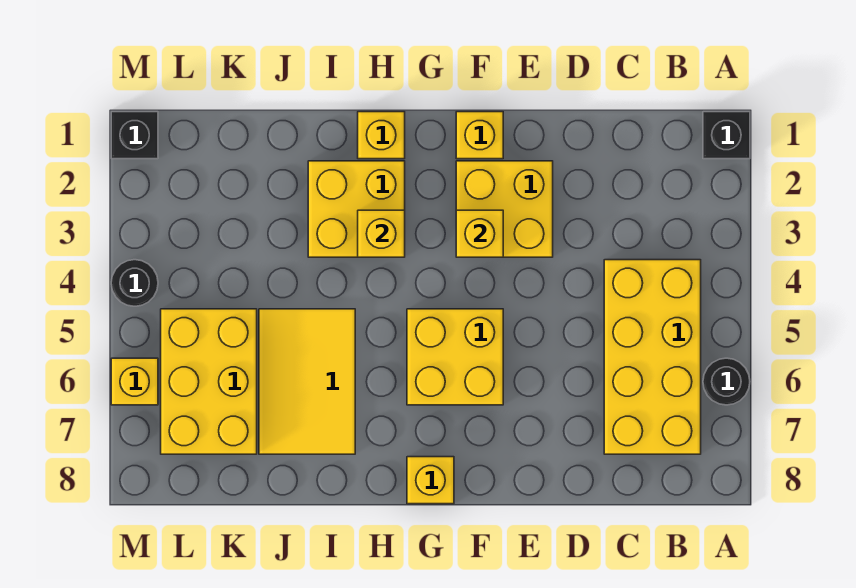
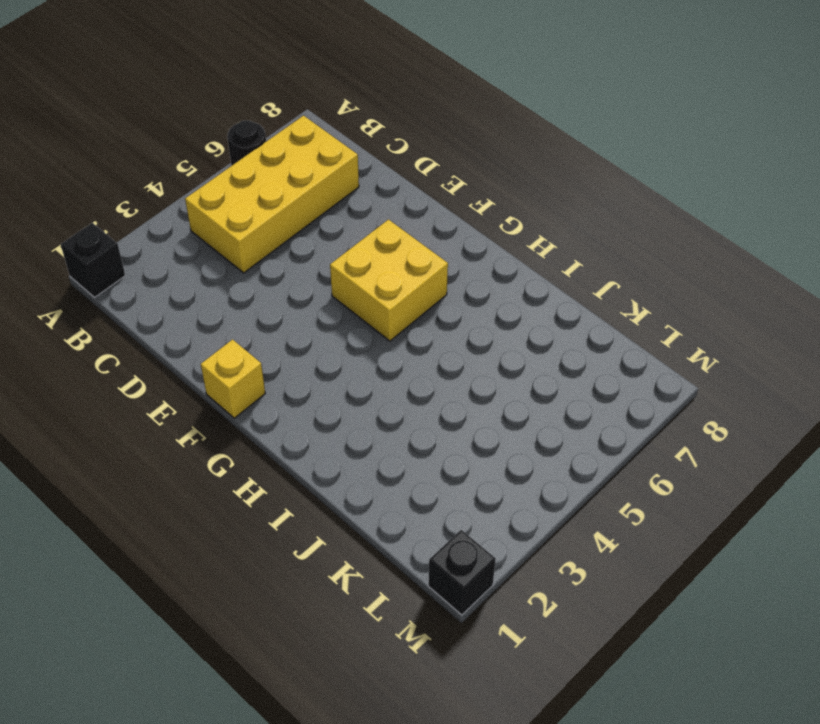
none -> yellow 2x2 brick [456,161,553,257]
none -> yellow 1x1 brick [407,457,454,504]
none -> yellow 1x1 brick [358,112,405,159]

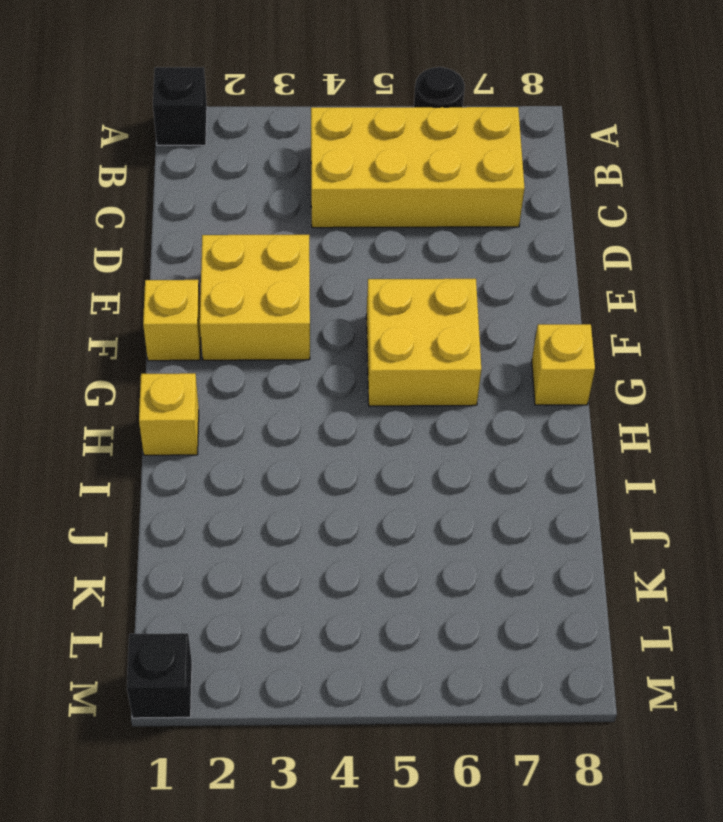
none -> yellow 2x2 brick [308,161,405,257]
none -> yellow 2x3 tile [259,309,355,454]
none -> yellow 2x3 brick [161,309,257,454]

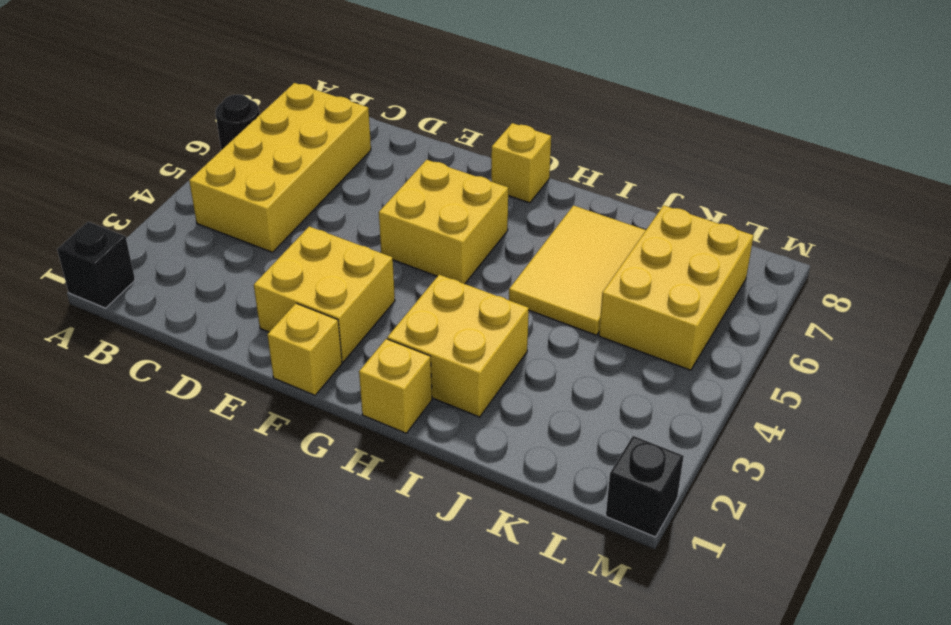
none -> black 1x1 round brick [111,260,158,306]
none -> yellow 1x1 brick [111,358,158,405]
none -> yellow 1x1 brick [456,210,503,257]

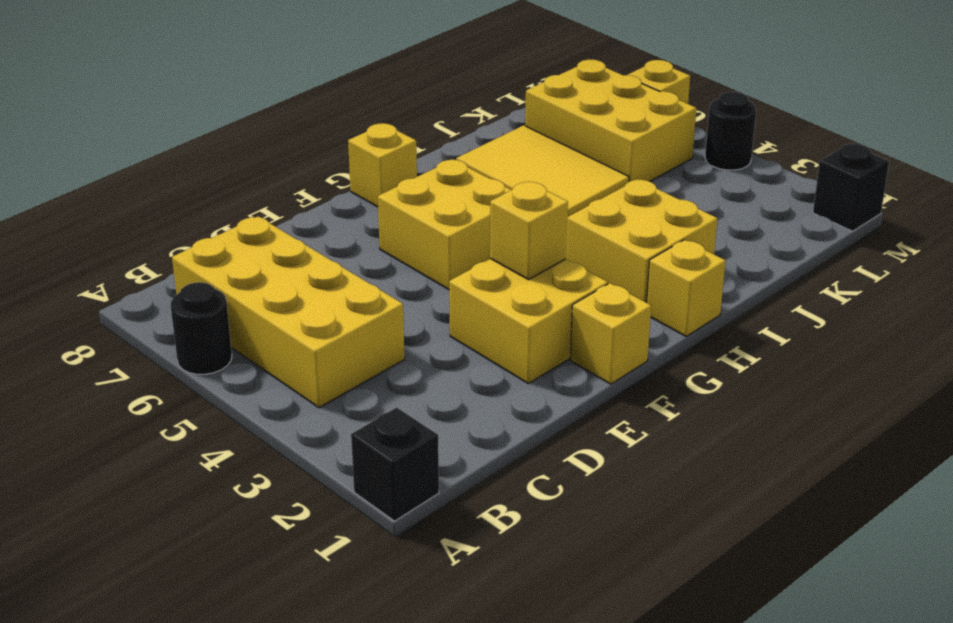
none -> yellow 1x1 brick [358,210,405,257]

